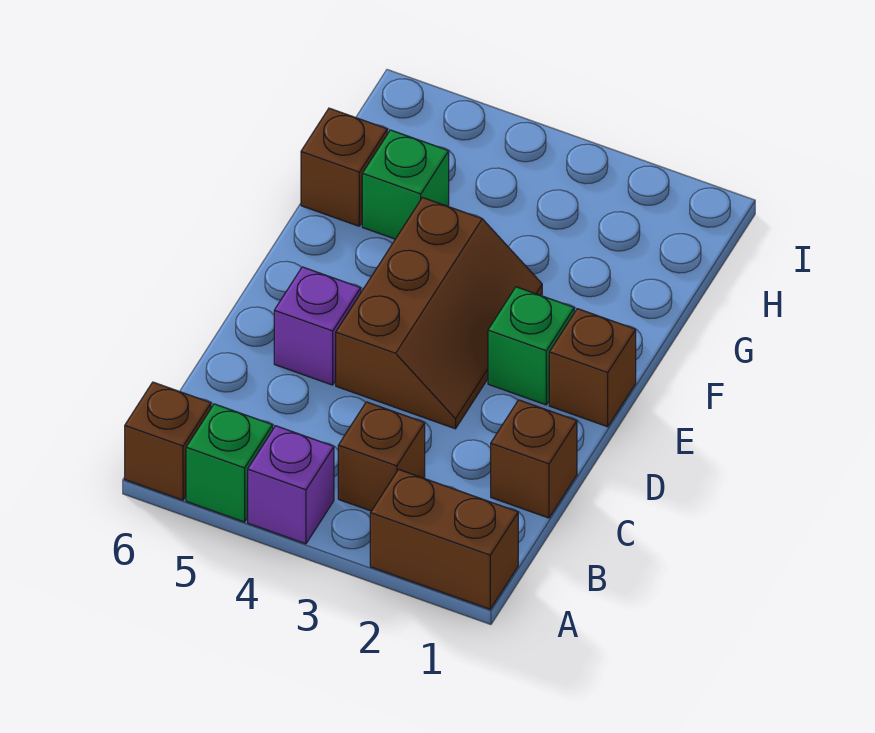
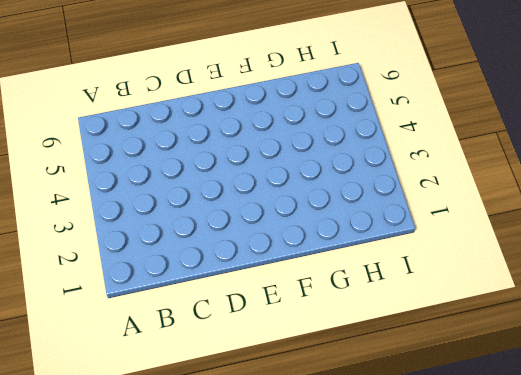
none -> brown 1x2 brick [370,469,518,609]
none -> purple 1x1 brick [248,426,334,544]
none -> green 1x1 brick [186,404,273,522]

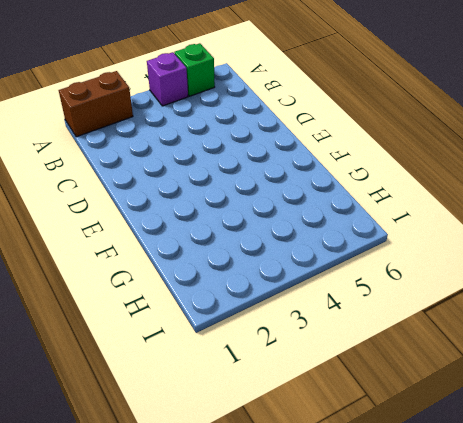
none -> brown 1x1 brick [125,382,211,500]
none -> brown 1x1 brick [338,402,425,511]
none -> brown 1x1 brick [491,400,577,518]

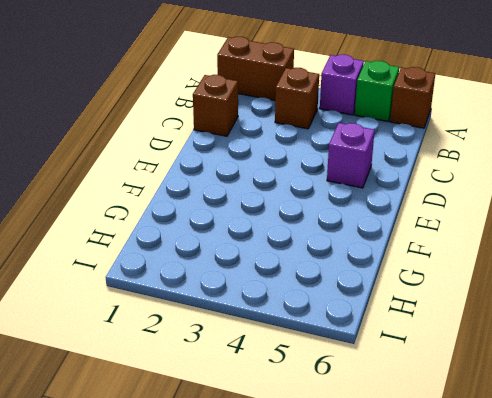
none -> brown 2x3 slope [336,198,542,429]
none -> brown 1x1 brick [549,309,636,427]
none -> green 1x1 brick [488,287,574,405]

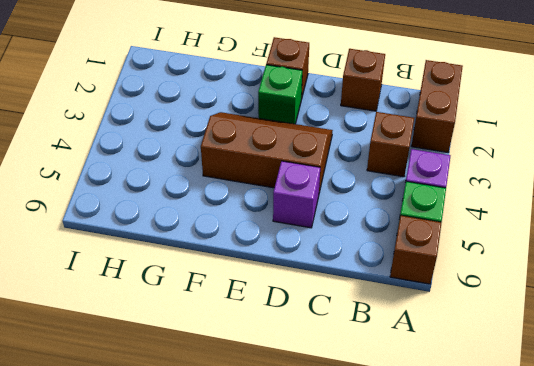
none -> green 1x1 brick [362,130,449,239]
none -> brown 1x1 brick [301,108,387,226]

